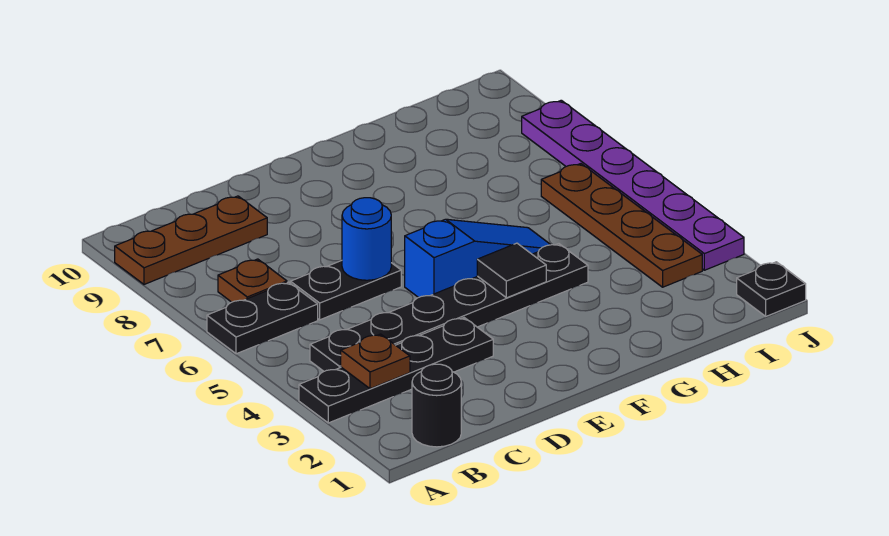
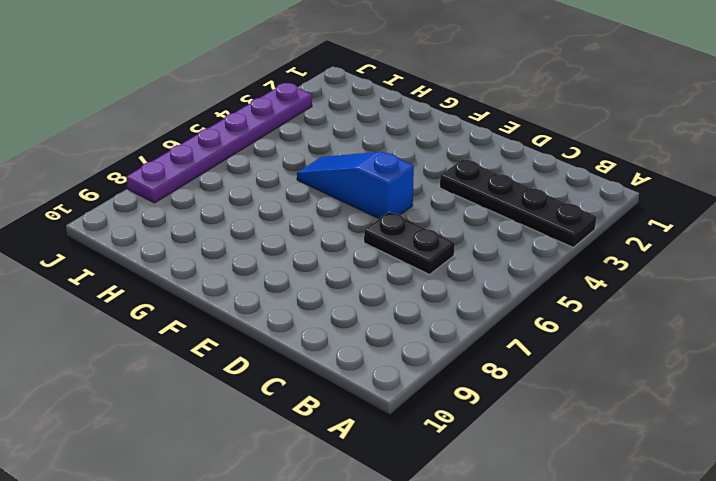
none -> black 1x2 plate [207,282,318,354]
none -> brown 1x3 plate [115,196,267,284]
none -> black 1x1 round brick [412,364,461,447]

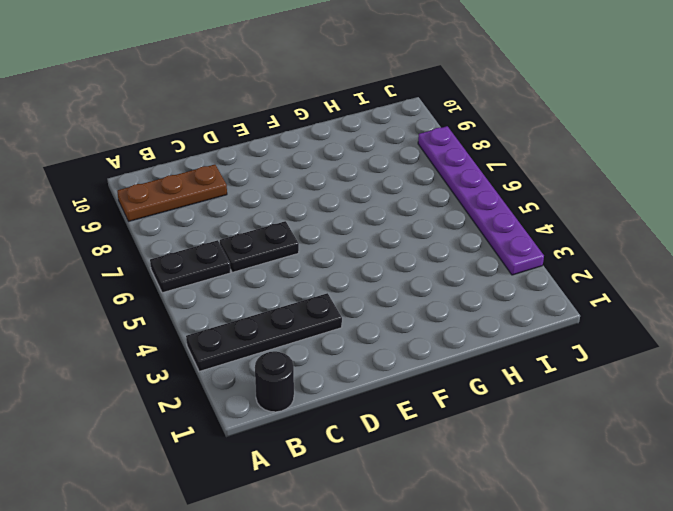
none -> black 1x6 plate [310,244,588,371]
none -> brown 1x1 plate [218,259,287,302]
none -> blue 1x3 slope [405,219,551,298]

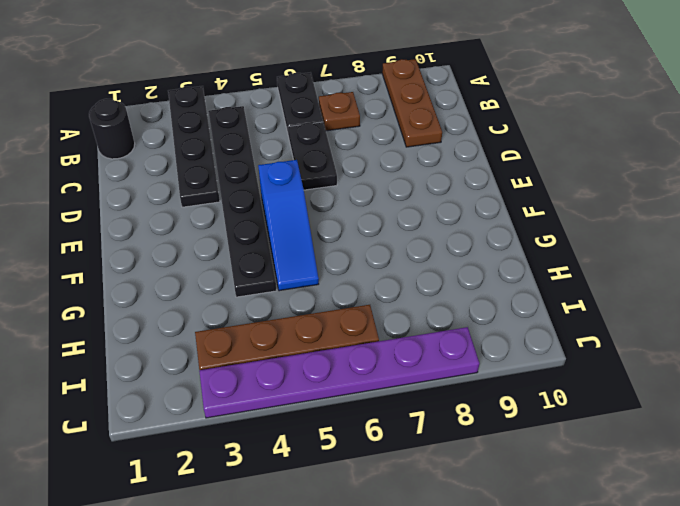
none -> black 1x1 plate [737,262,806,316]
none -> brown 1x1 plate [341,334,410,389]
none -> blue 1x1 round brick [342,198,391,280]

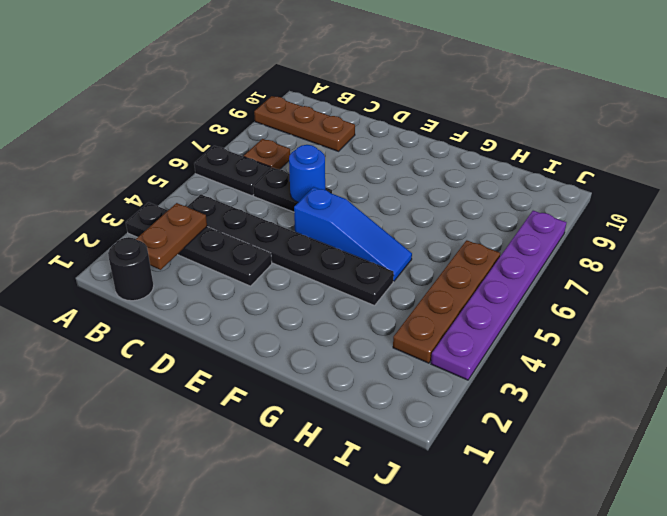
brown 1x2 plate [136,203,207,270] -> brown 1x1 plate [341,334,410,389]
none -> black 1x1 plate [737,262,806,316]
none -> black 1x1 tile [477,243,546,298]

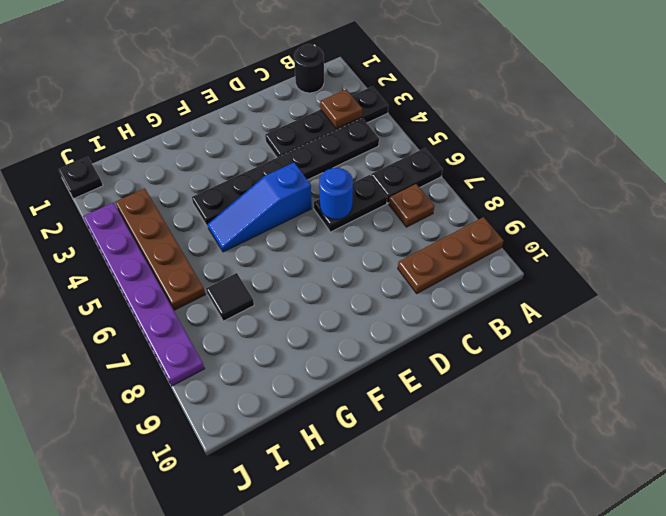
black 1x1 tile [206,273,254,321] -> black 1x1 tile moved to [477,243,546,298]

